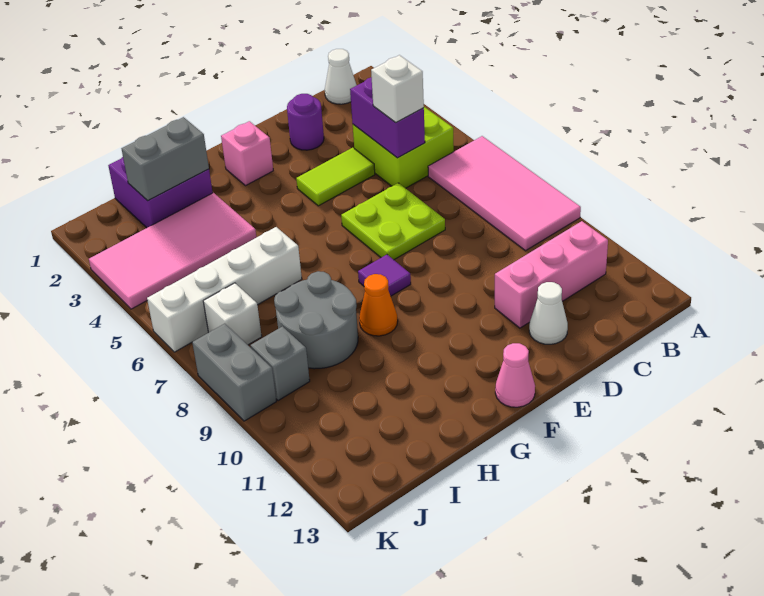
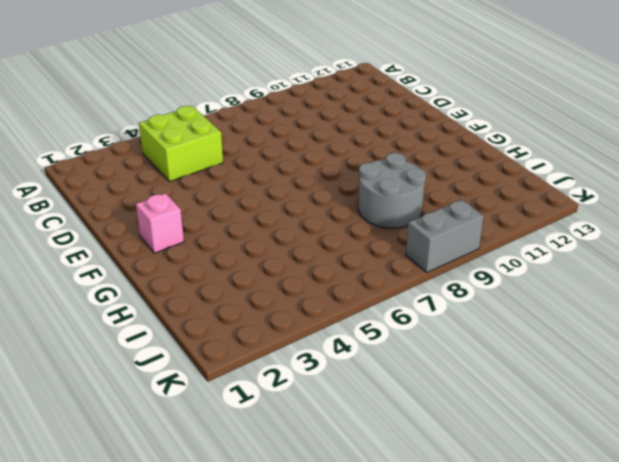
none -> pink 2x4 tile [428,136,581,251]
none -> white 1x1 cone [325,49,357,104]
none -> pink 1x3 brick [495,221,608,328]

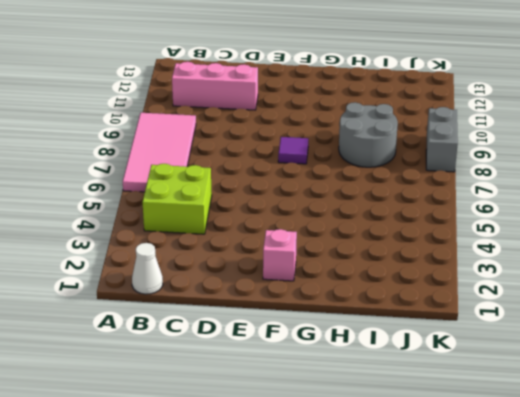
none -> purple 1x1 round brick [287,94,324,150]
none -> lime 1x2 tile [296,148,375,206]
none -> lime 2x2 plate [341,183,445,260]

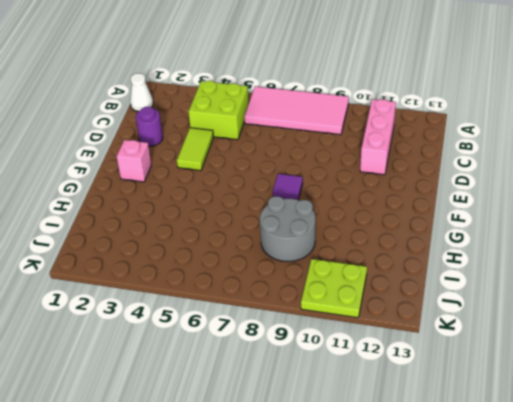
lime 2x2 plate [301,259,367,318] -> lime 2x2 plate moved to [341,183,445,260]
none -> white 1x1 cone [529,282,568,344]
none -> pink 1x1 cone [495,343,535,407]
none -> orange 1x1 cone [359,274,398,336]

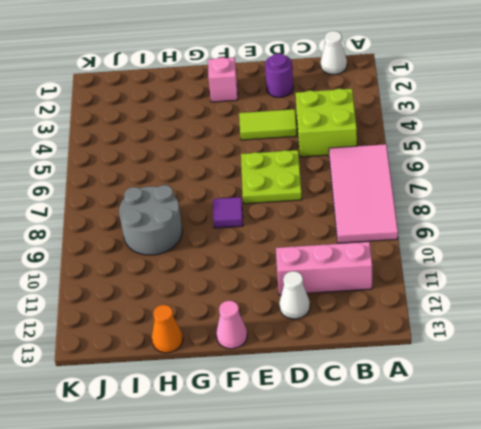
orange 1x1 cone [152,305,183,353] -> orange 1x1 cone moved to [359,274,398,336]
none -> purple 2x2 brick [108,157,213,228]
none -> pink 2x4 tile [89,193,256,309]
none -> white 1x4 brick [147,227,302,352]

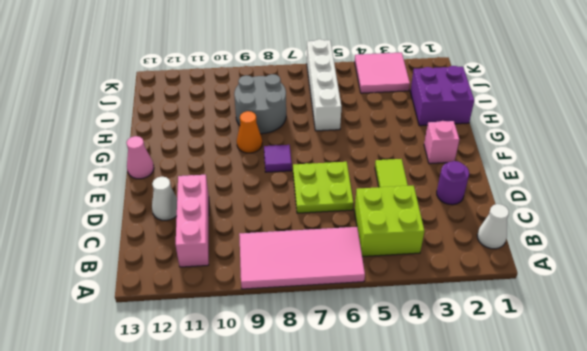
pink 2x2 tile [355,52,410,93] -> pink 2x4 tile [89,193,256,309]
none -> white 1x1 brick [203,283,262,345]
none -> grey 1x1 brick [250,326,310,401]
none -> grey 1x2 brick [192,324,276,421]

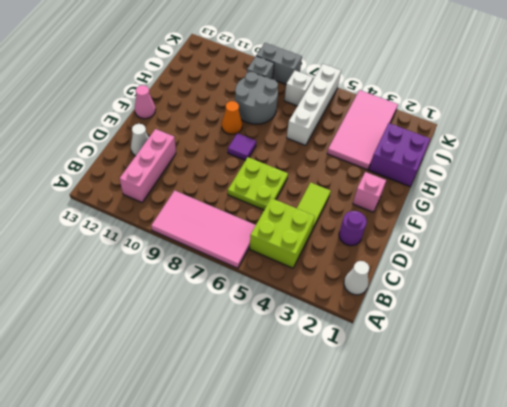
none -> purple 1x2 brick [350,77,425,158]
none -> grey 1x2 brick [122,117,209,201]
none -> white 1x1 brick [371,55,424,122]

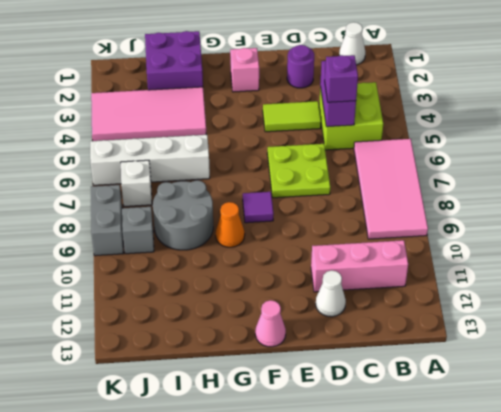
purple 1x1 brick [325,55,358,102] -> white 1x1 brick [371,55,424,122]
none -> grey 1x2 brick [122,117,209,201]

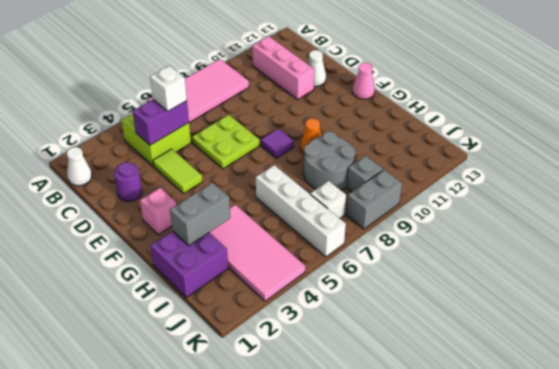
grey 1x2 brick [170,183,230,246] -> grey 1x2 brick turned to [122,117,209,201]

